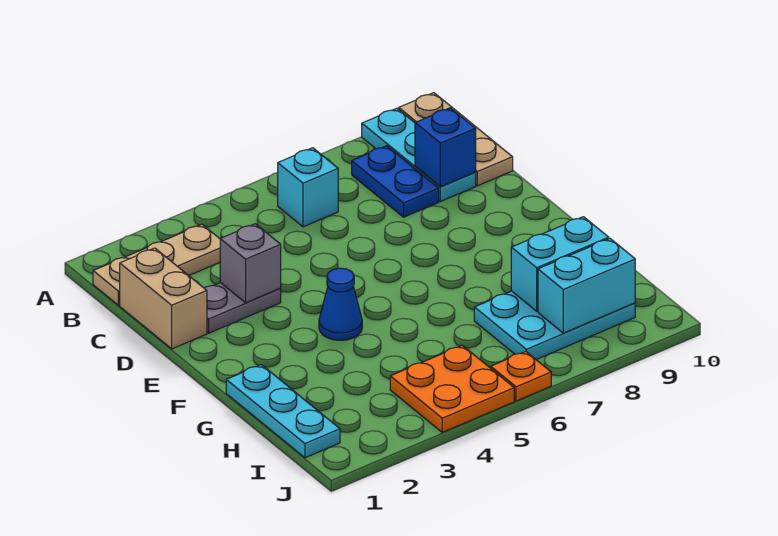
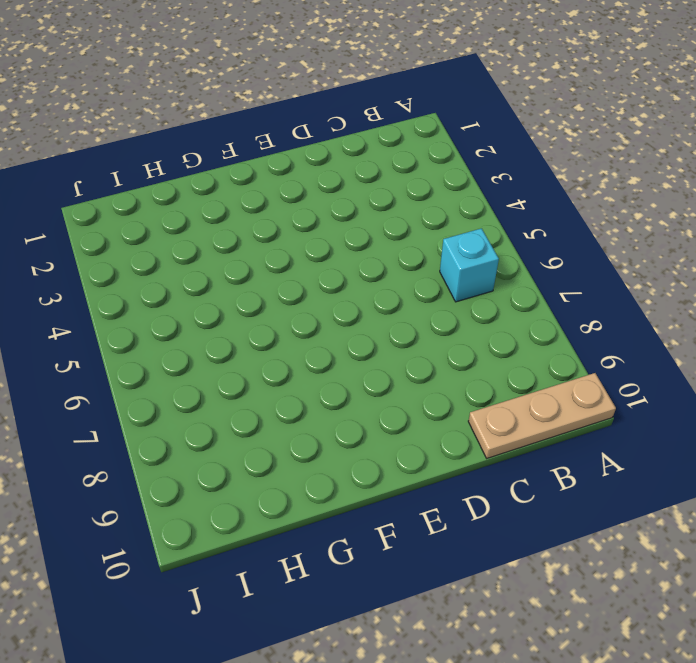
none -> cyan 1x3 plate [362,108,476,202]
none -> tan 1x3 plate [93,224,220,305]
none -> blue 1x2 plate [352,146,439,217]

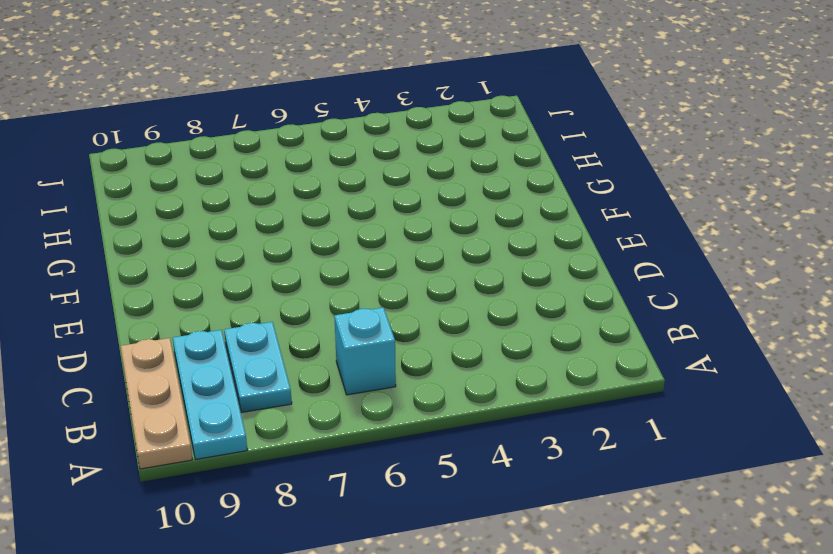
cyan 1x2 plate [224,322,292,412] -> blue 1x2 plate [352,146,439,217]
none -> tan 1x3 plate [93,224,220,305]
none -> tan 1x2 brick [120,248,207,349]
none -> grey 1x2 plate [204,283,281,333]

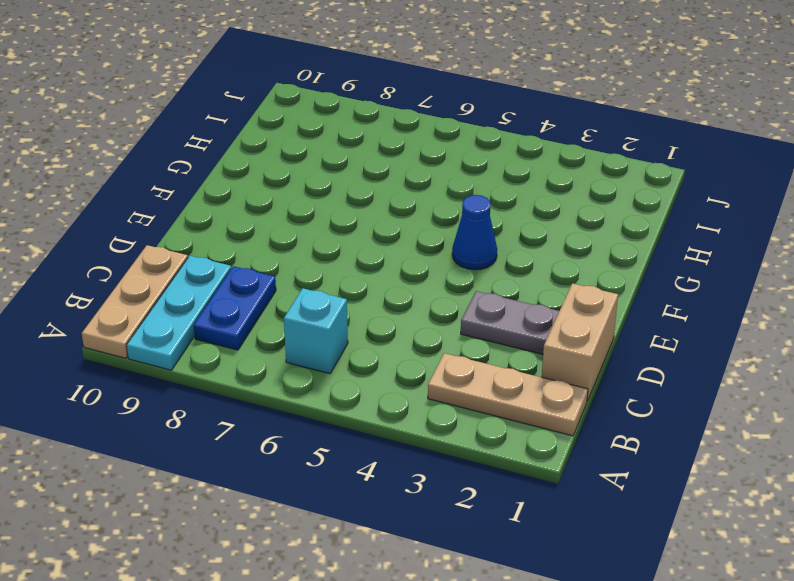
none -> cyan 1x3 plate [226,365,340,458]
none -> cyan 2x3 plate [474,291,635,359]
none -> orange 2x2 plate [390,345,514,432]

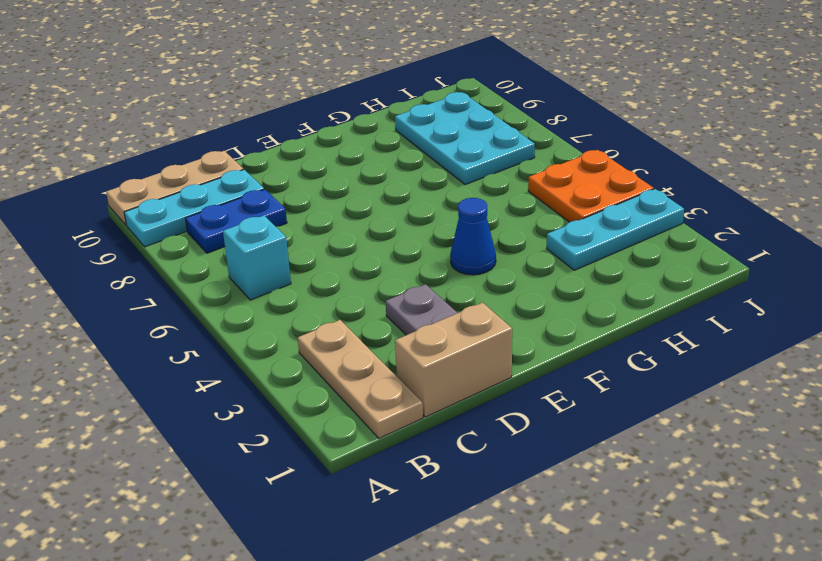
cyan 1x3 plate [547,189,684,270] -> cyan 1x3 plate moved to [226,365,340,458]
none -> orange 1x1 plate [491,351,551,401]
none -> blue 1x1 brick [415,108,476,187]
none -> grey 1x1 brick [220,224,281,303]

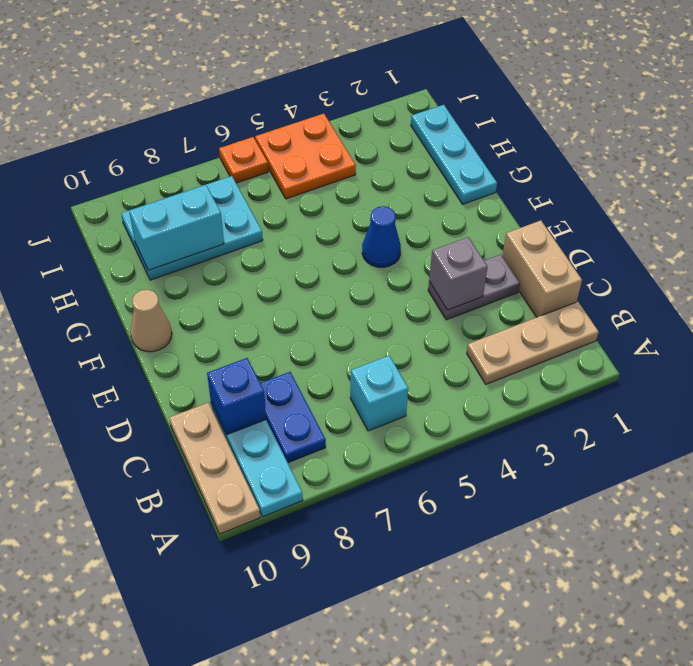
tan 1x1 cone [130,290,172,352] -> none
none -> cyan 1x2 brick [538,239,635,333]

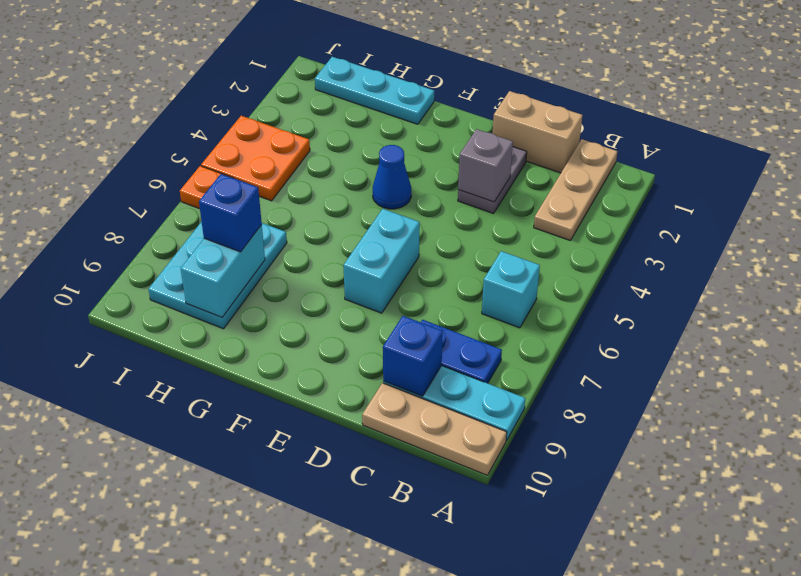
cyan 1x2 brick [343,209,420,313] -> cyan 1x2 brick moved to [538,239,635,333]
blue 1x1 brick [199,174,262,252] -> none

